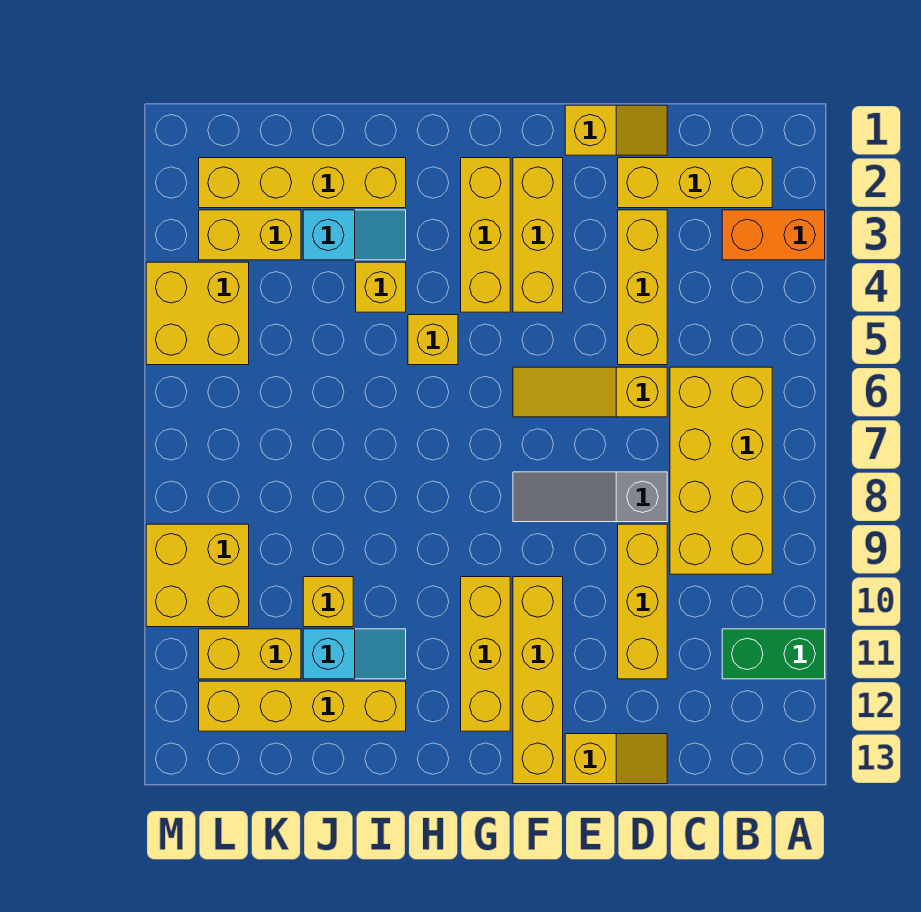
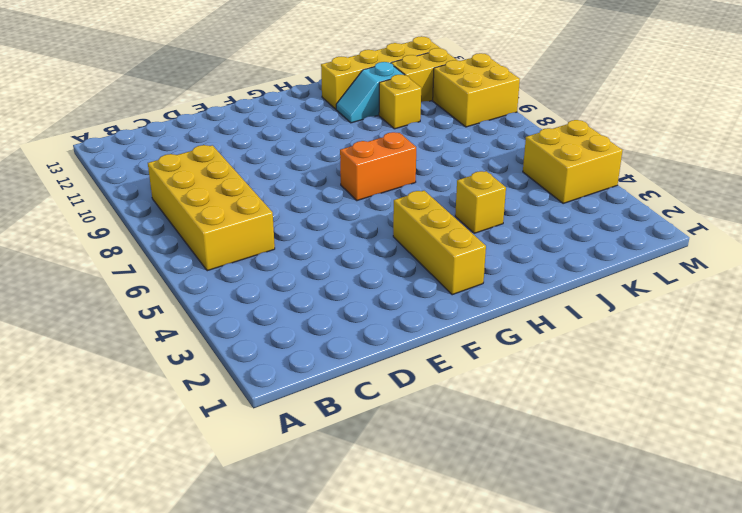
orange 1x2 brick [340,132,416,201] -> orange 1x2 brick moved to [722,210,825,260]
none -> green 1x2 brick [722,629,825,679]
none -> yellow 1x3 brick [618,158,772,208]
none -> yellow 1x2 slope [565,105,667,155]

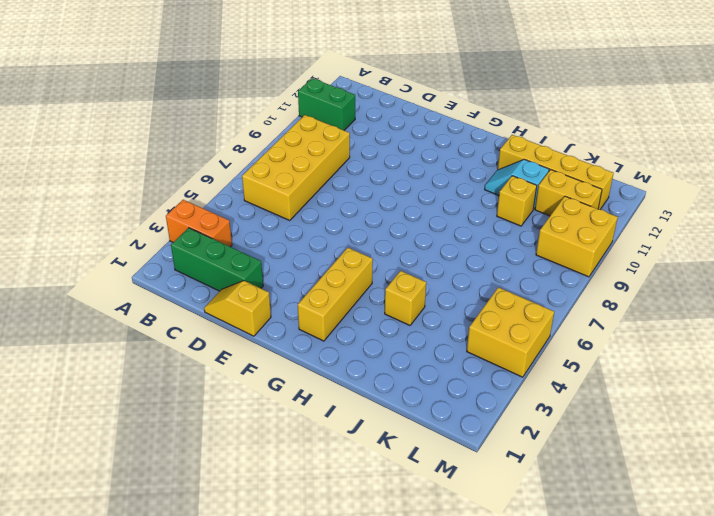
green 1x3 brick [171,228,263,291] -> yellow 1x3 brick [618,158,772,208]
none -> yellow 1x3 brick [618,210,667,365]
none -> yellow 1x3 slope [513,367,667,417]
none -> grey 1x3 slope [513,472,667,522]

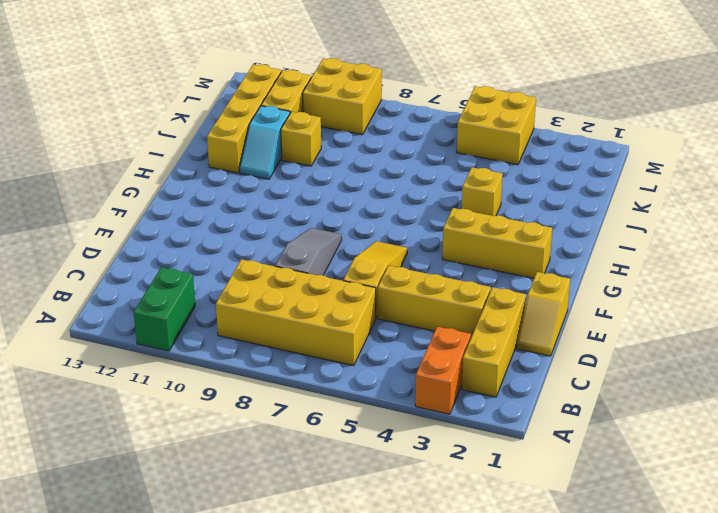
none -> yellow 1x3 brick [618,524,667,679]
none -> yellow 1x2 slope [565,734,667,784]
none -> yellow 1x3 brick [513,158,563,312]

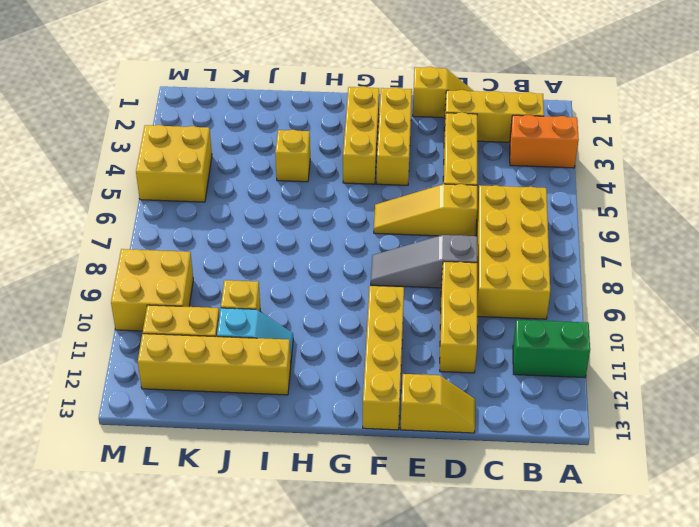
none -> yellow 1x3 brick [461,577,510,731]
none -> yellow 1x1 brick [408,315,458,365]
none -> yellow 1x4 brick [199,158,406,208]

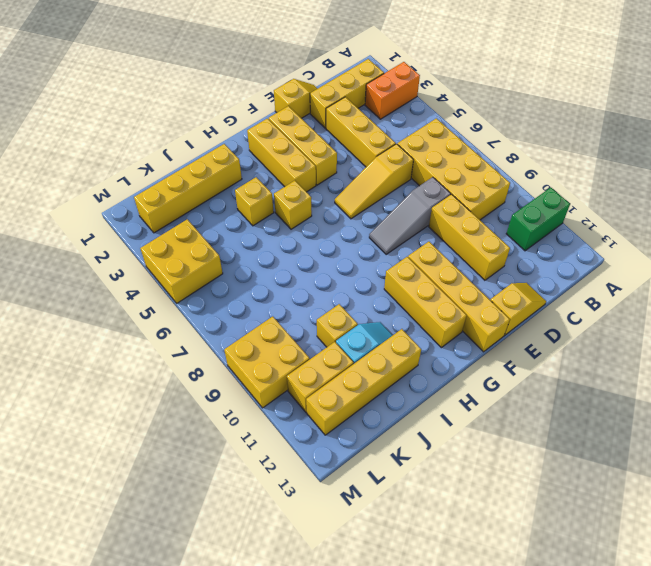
none -> cyan 1x2 slope [303,210,406,260]
none -> yellow 1x2 brick [199,210,301,260]

